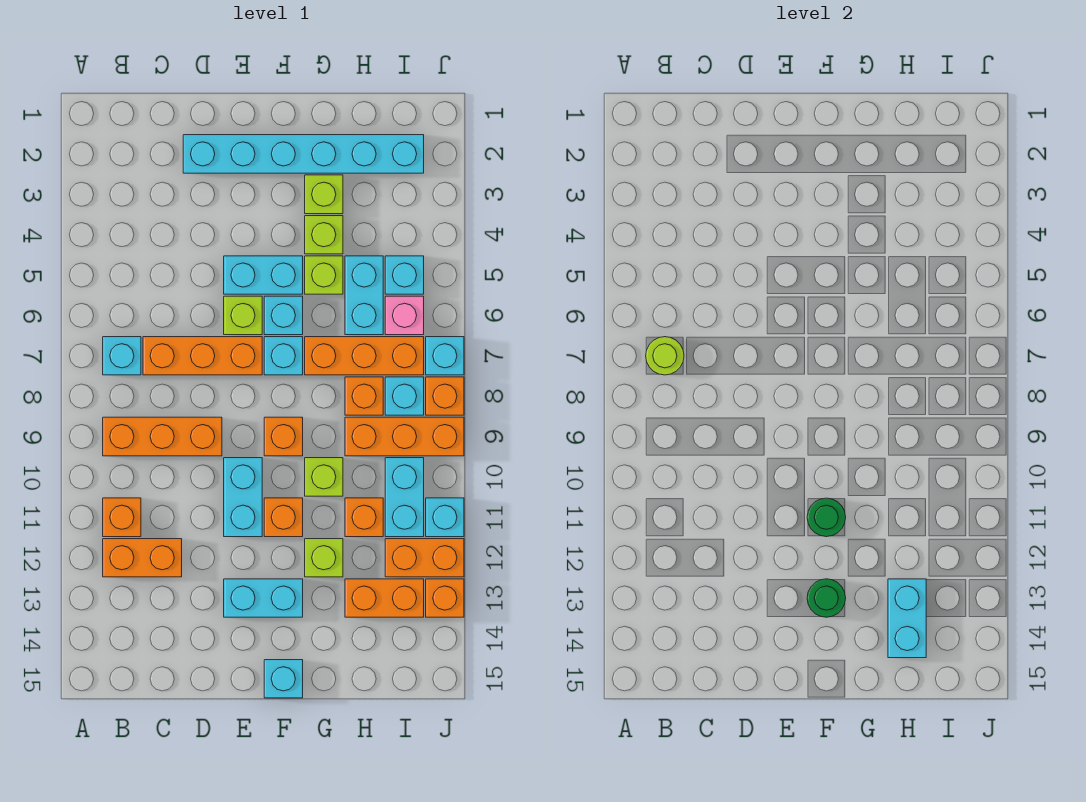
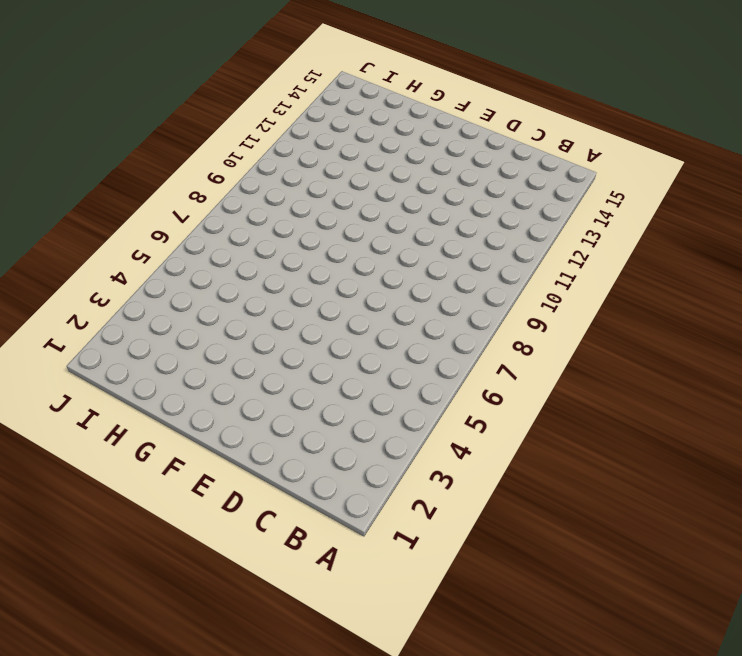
none -> cyan 1x1 brick [103,337,141,375]
none -> orange 1x3 brick [103,417,222,456]
none -> orange 1x1 brick [103,498,141,537]
none -> orange 1x2 brick [103,539,182,577]

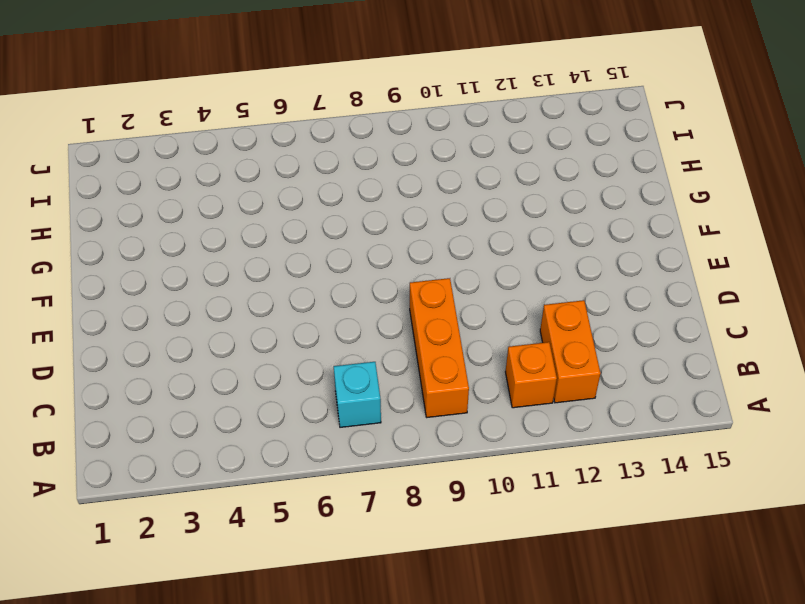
none -> orange 1x3 brick [143,337,262,375]
none -> cyan 1x6 brick [183,135,424,173]
none -> cyan 1x2 brick [224,256,303,294]
none -> lime 1x1 brick [224,296,262,335]

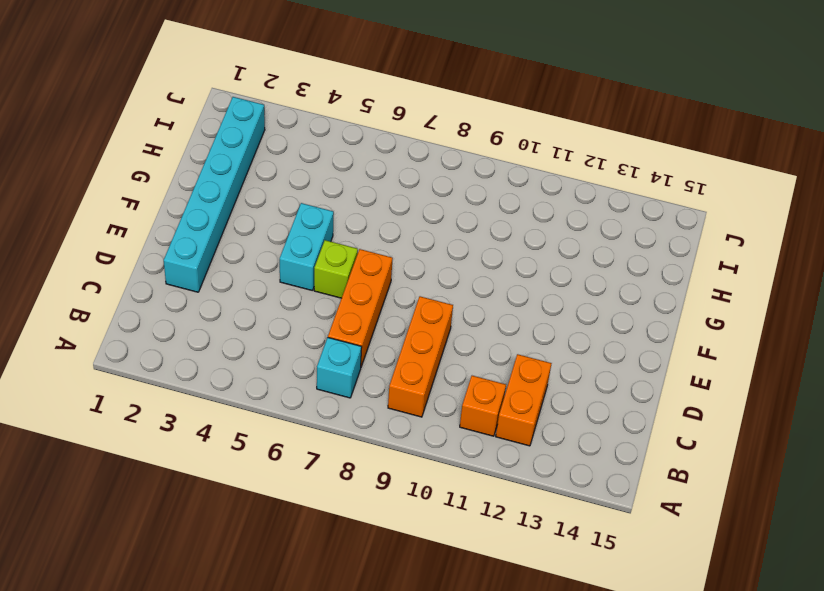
none -> cyan 1x2 brick [224,458,262,537]
none -> cyan 1x2 brick [224,579,303,617]
none -> cyan 1x1 brick [264,296,303,335]
none -> cyan 1x1 brick [264,337,303,375]

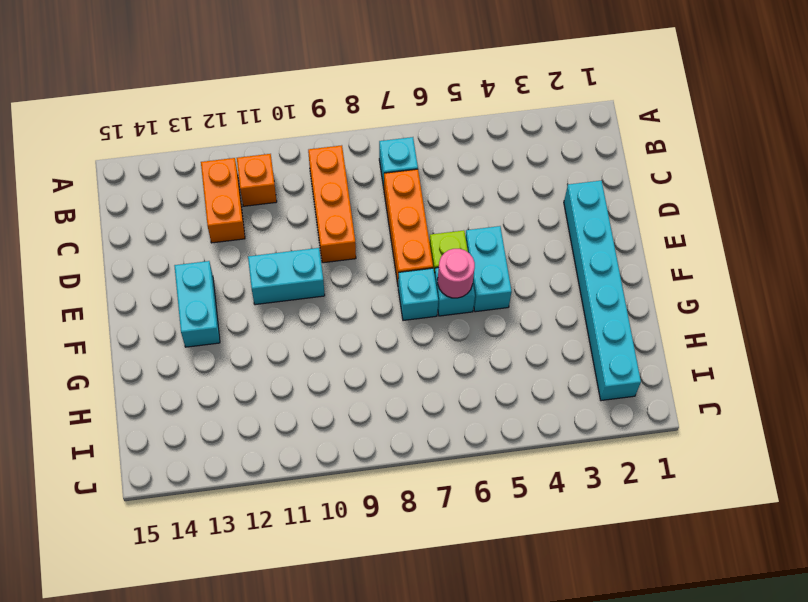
pink 1x1 round brick [438,249,475,298] -> none
none -> orange 1x1 brick [264,417,303,456]
none -> orange 1x1 brick [264,498,303,537]
none -> cyan 1x1 brick [264,660,303,698]
none -> lime 1x1 brick [305,175,343,214]

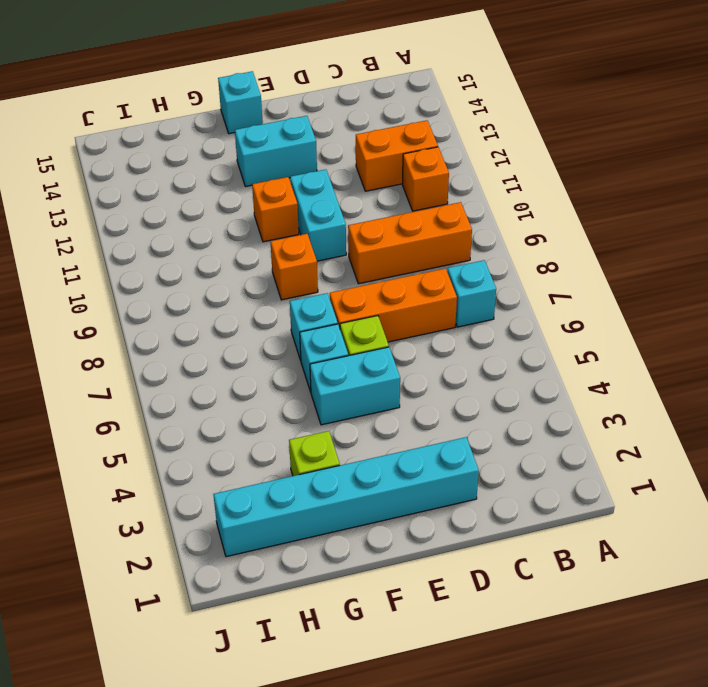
none -> lime 1x1 brick [305,216,343,254]
none -> lime 1x1 brick [305,256,343,294]
none -> orange 1x3 brick [305,337,424,375]
none -> lime 1x1 brick [305,458,343,496]

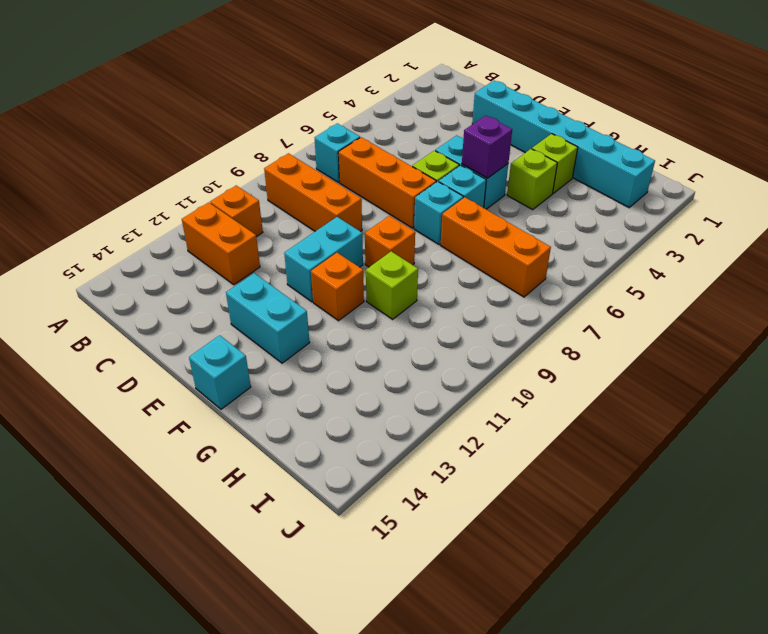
purple 1x1 brick [462,116,512,178] -> none
none -> lime 1x1 brick [305,256,343,294]
none -> lime 1x1 brick [305,539,343,577]
none -> cyan 1x2 brick [345,256,383,335]
none -> orange 1x1 brick [345,377,383,415]

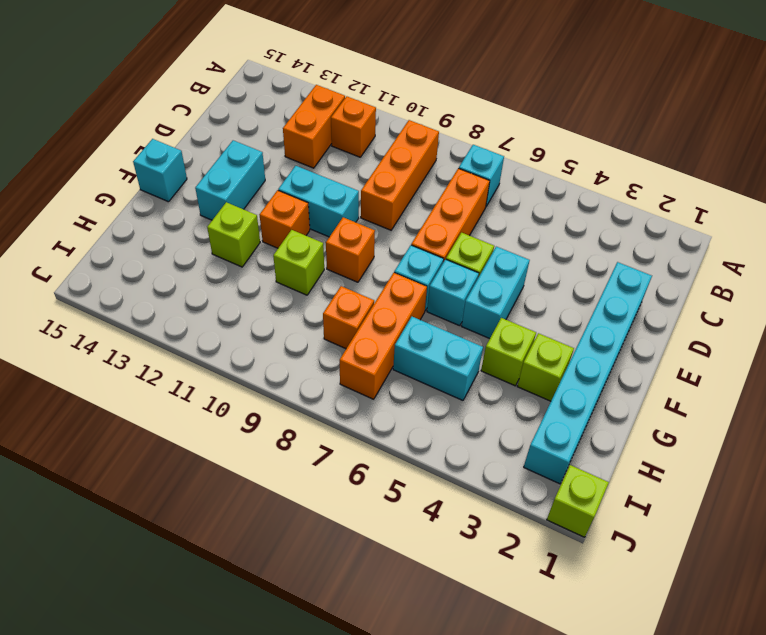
lime 1x1 brick [547,465,609,537] -> lime 1x1 brick moved to [305,256,343,294]
none -> orange 1x3 brick [345,417,464,456]
none -> orange 1x1 brick [345,498,383,537]
none -> orange 1x2 brick [345,579,424,617]
none -> cyan 1x1 brick [385,256,424,294]

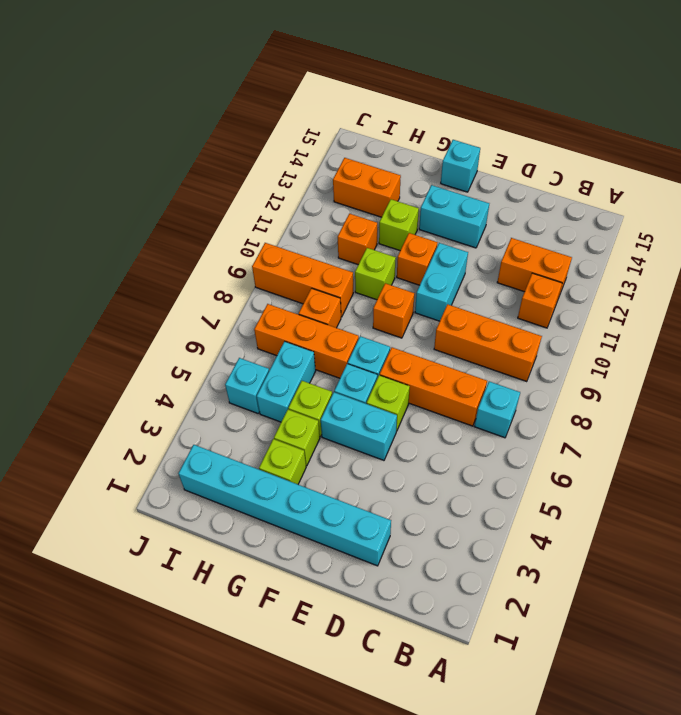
none -> pink 1x1 brick [385,296,424,335]
none -> cyan 1x1 brick [385,377,424,415]
none -> cyan 1x2 brick [385,458,424,537]
none -> orange 1x2 brick [385,539,464,577]

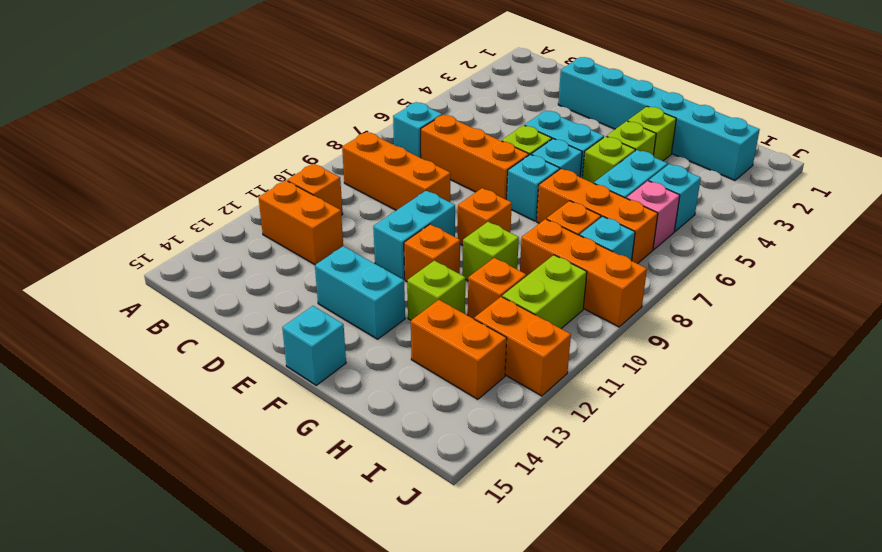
lime 1x2 brick [502,255,587,329] -> cyan 1x2 brick [385,458,424,537]
none -> cyan 1x1 brick [426,337,464,375]
none -> orange 1x1 brick [426,377,464,415]
none -> cyan 1x1 brick [426,498,464,537]
none -> orange 1x1 brick [426,579,464,617]

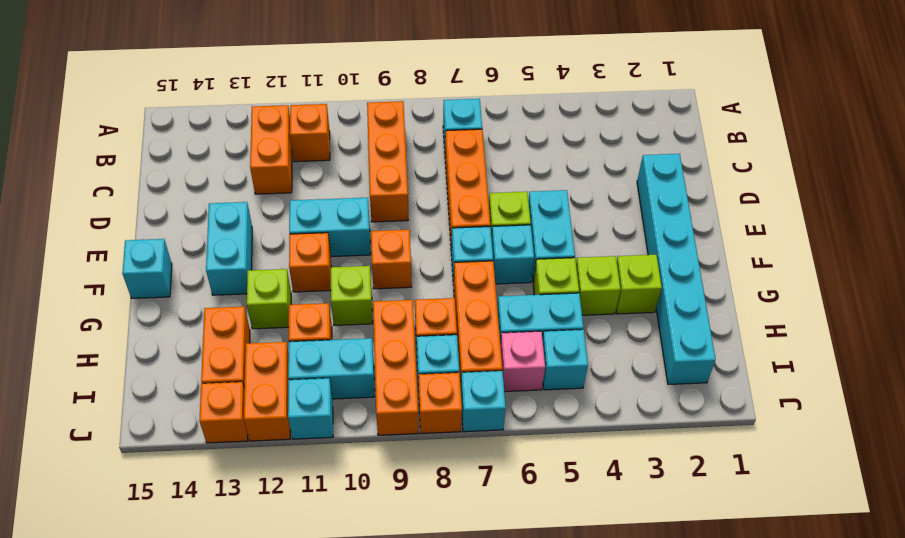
none -> lime 1x1 round brick [646,337,684,375]
none -> green 1x1 round brick [807,498,846,537]
none -> green 1x1 round brick [807,579,846,617]
none -> cyan 1x2 brick [888,579,926,658]

